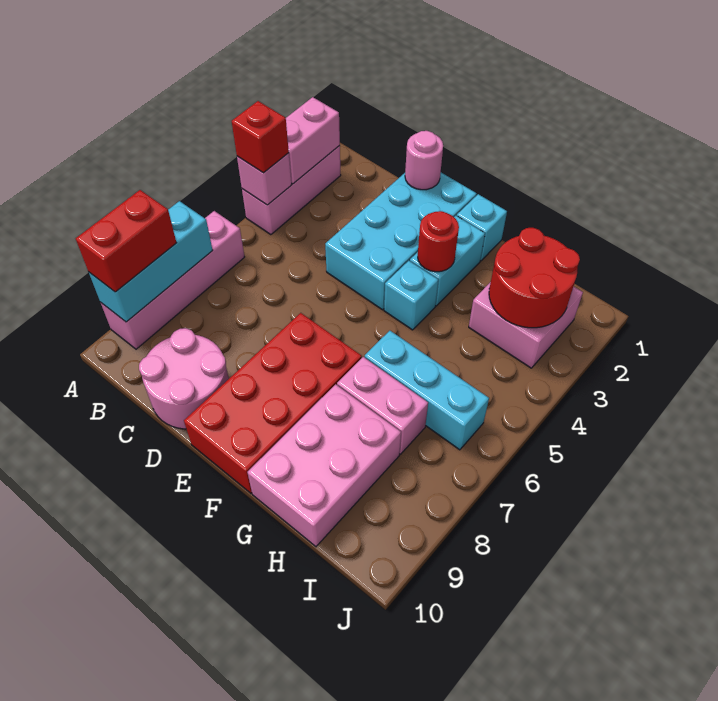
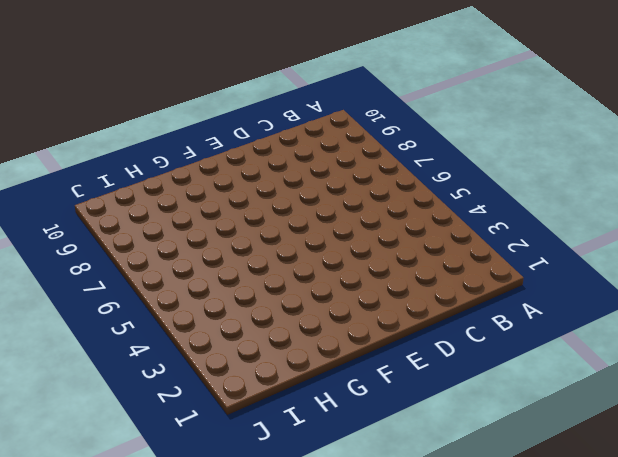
none -> pink 1x3 brick [242,145,341,235]
none -> pink 1x4 brick [101,211,244,349]
none -> pink 2x2 round brick [139,328,229,429]

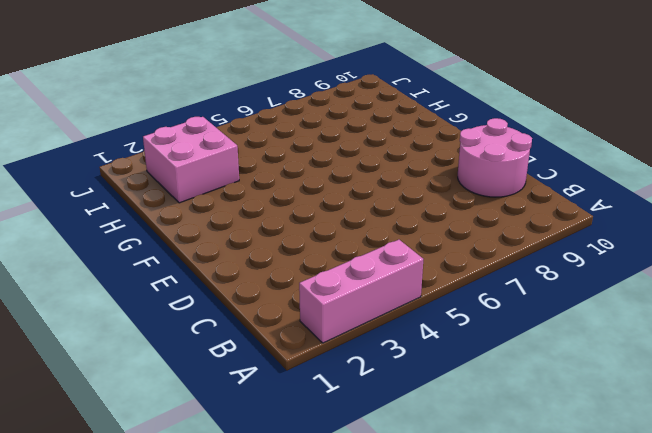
none -> pink 1x4 brick [101,211,244,349]
none -> cyan 2x4 brick [325,173,477,310]
none -> red 2x4 brick [184,313,362,493]

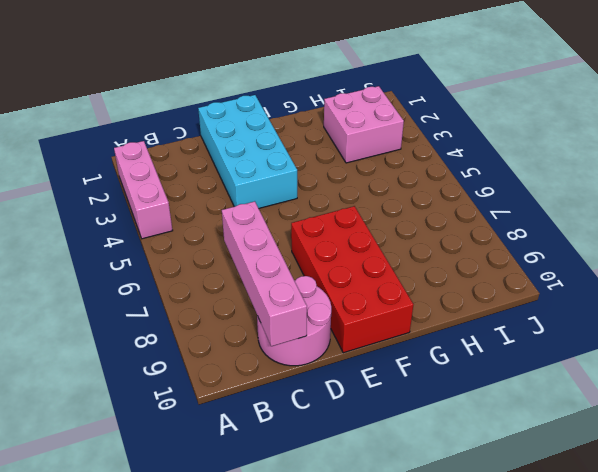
pink 1x4 brick [222,201,307,346] -> pink 1x4 brick moved to [101,211,244,349]
none -> cyan 1x1 brick [457,194,507,261]
none -> cyan 1x2 brick [410,216,485,306]
none -> cyan 1x1 brick [384,261,438,330]

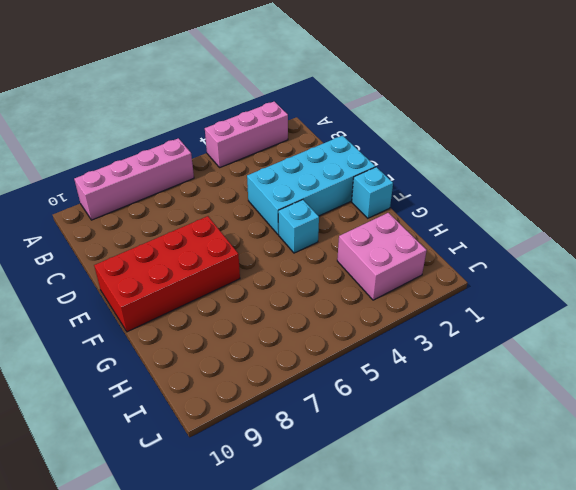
none -> pink 2x2 round brick [139,328,229,429]
none -> cyan 1x2 brick [410,216,485,306]
none -> cyan 1x3 brick [364,331,489,450]

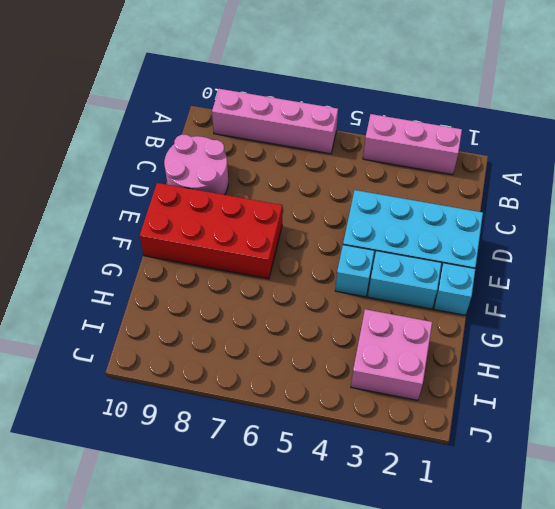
none -> cyan 1x3 brick [364,331,489,450]
none -> pink 1x2 brick [337,357,428,454]
none -> pink 2x3 brick [247,384,401,547]

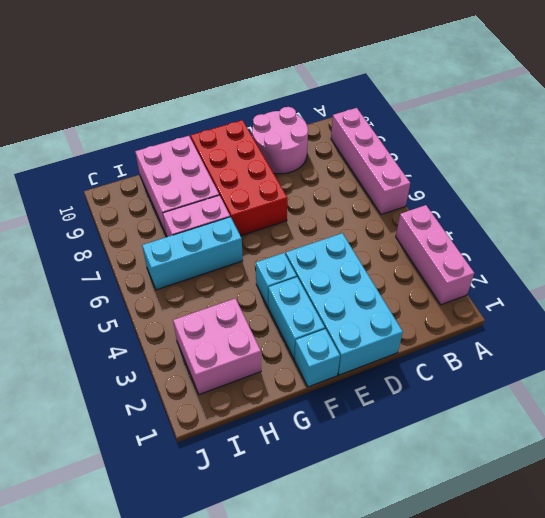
none -> pink 1x2 brick [286,97,340,184]
none -> pink 1x1 brick [237,153,291,205]
none -> cyan 1x3 brick [89,201,213,322]

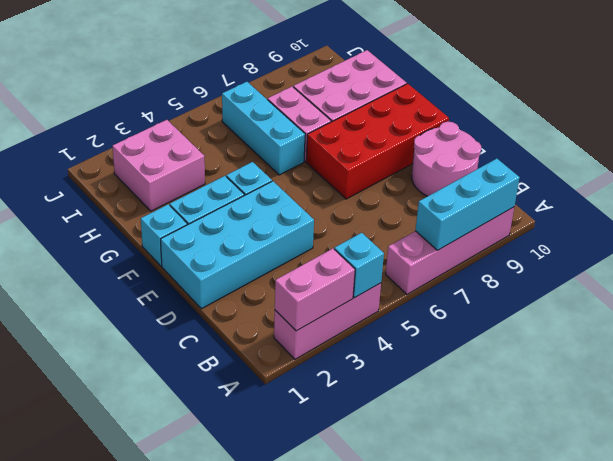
cyan 1x1 brick [334,233,384,298] -> pink 1x1 brick [237,153,291,205]
none -> pink 1x1 round brick [405,131,443,190]
none -> red 1x1 round brick [418,211,459,272]
none -> red 2x2 round brick [489,228,580,328]

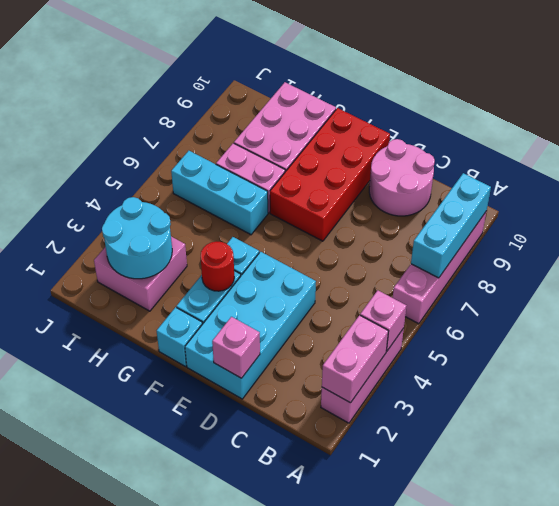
pink 1x1 brick [212,317,260,378] -> pink 1x1 round brick [405,131,443,190]
cyan 2x2 round brick [102,197,172,279] -> red 2x2 round brick [489,228,580,328]
none -> red 1x1 brick [232,101,289,173]
none -> red 1x2 brick [76,190,176,292]

